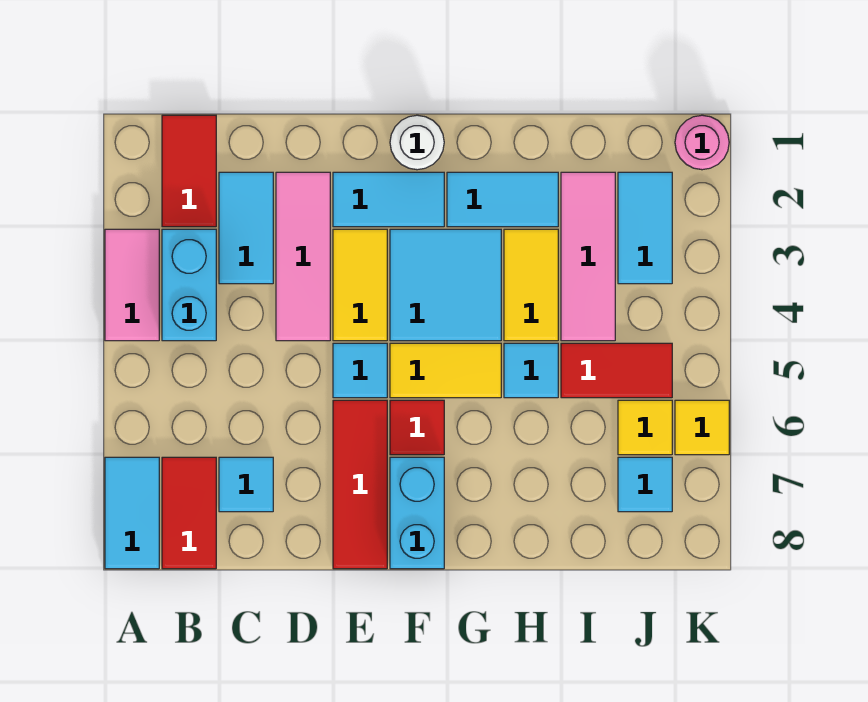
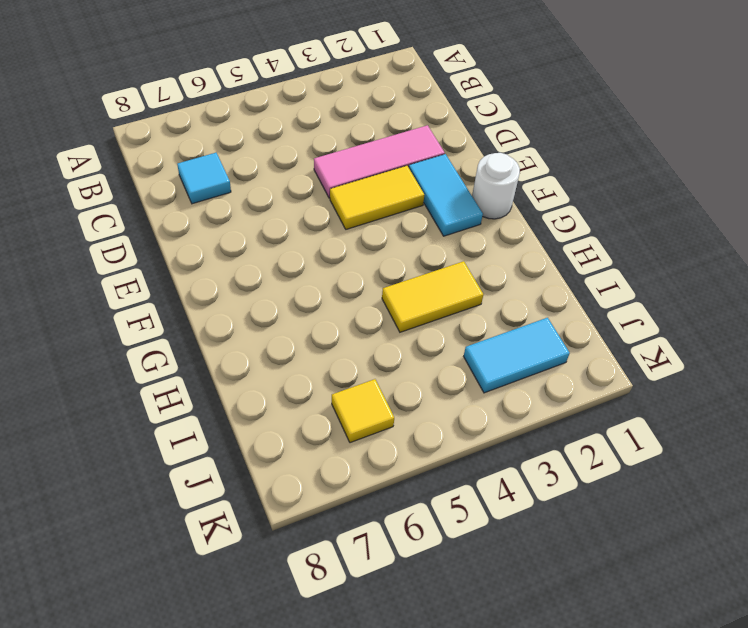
none -> pink 1x2 tile [105,229,159,341]
none -> cyan 1x2 tile [105,457,159,569]
none -> red 1x2 tile [162,115,216,227]

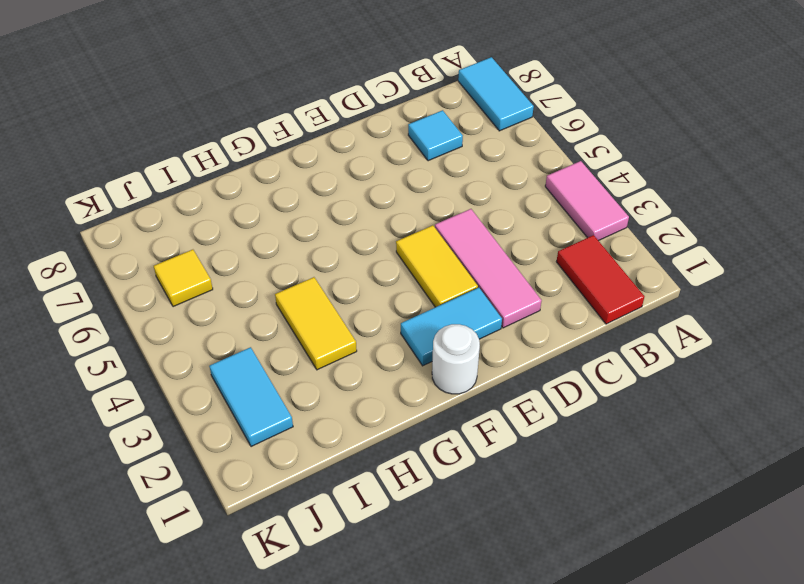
none -> cyan 1x2 brick [162,229,216,341]
none -> red 1x2 tile [162,457,216,569]
none -> cyan 1x2 tile [219,172,273,284]

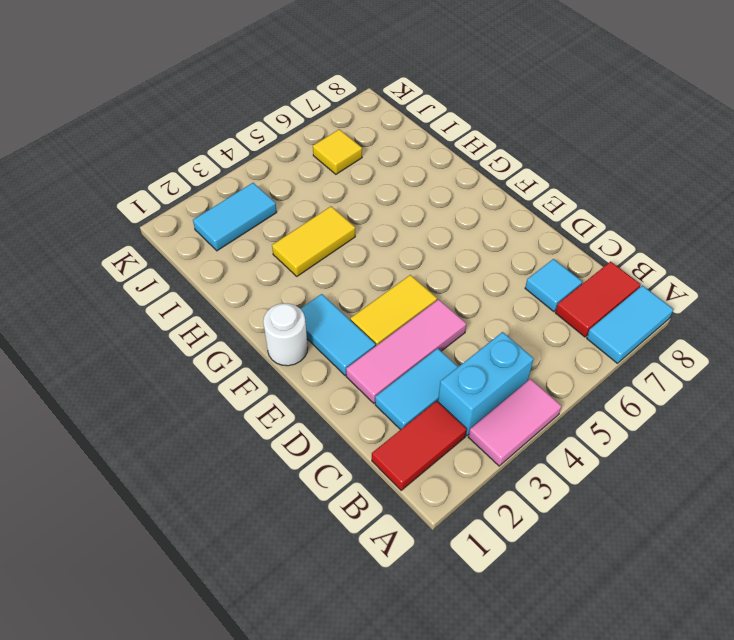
none -> cyan 1x1 tile [333,343,387,398]
none -> red 1x3 tile [333,400,387,569]
none -> cyan 2x2 tile [390,229,501,341]

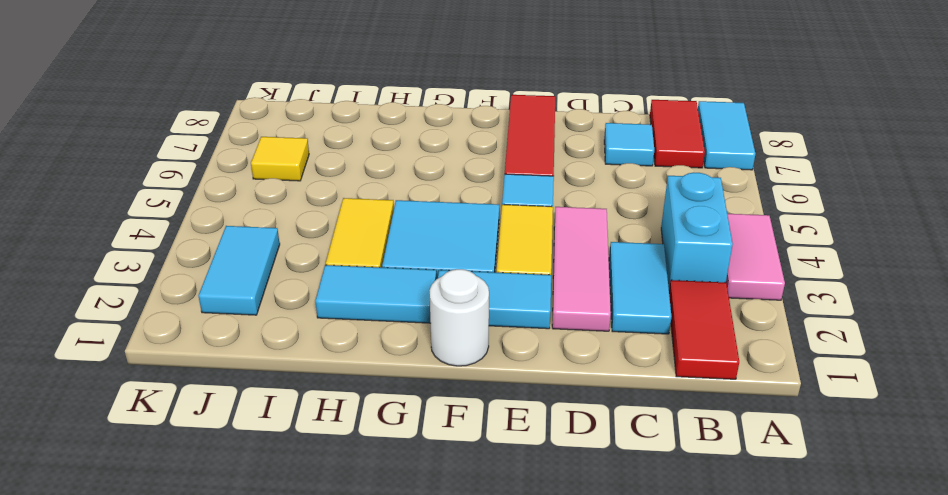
none -> yellow 1x2 tile [390,343,501,398]
none -> red 1x1 tile [390,400,444,455]
none -> cyan 1x2 brick [390,457,444,569]

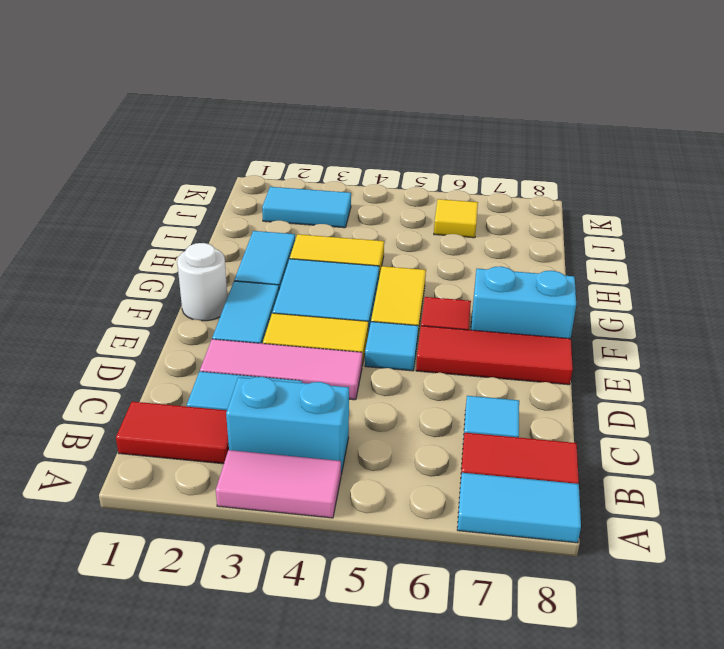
none -> cyan 1x1 tile [504,343,558,398]
none -> pink 1x3 tile [561,172,615,341]
none -> red 1x2 tile [561,343,672,398]

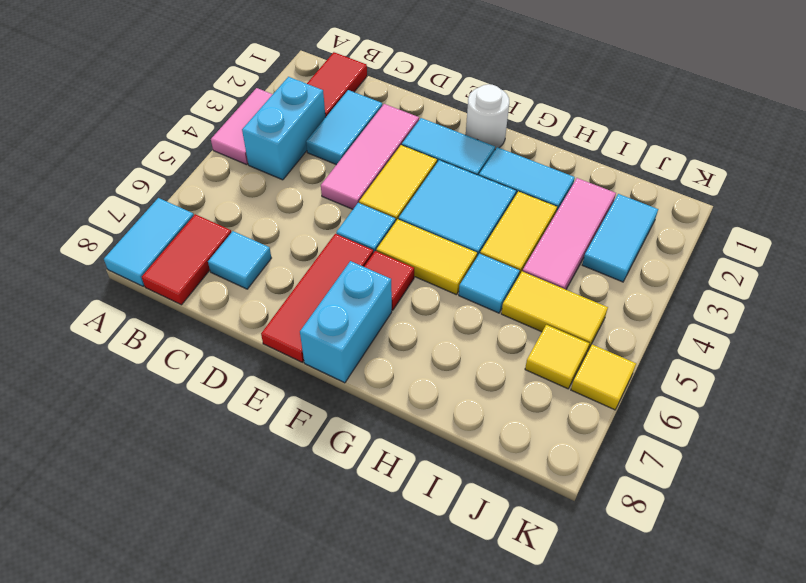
yellow 1x2 tile [501,271,608,350] -> red 1x2 tile [561,343,672,398]
none -> cyan 1x1 tile [618,457,672,512]
none -> pink 1x1 round brick [675,115,729,170]

